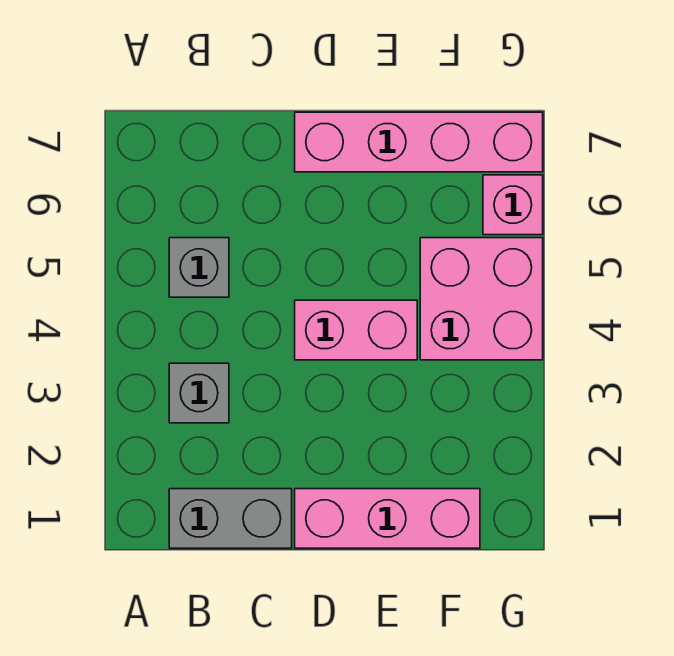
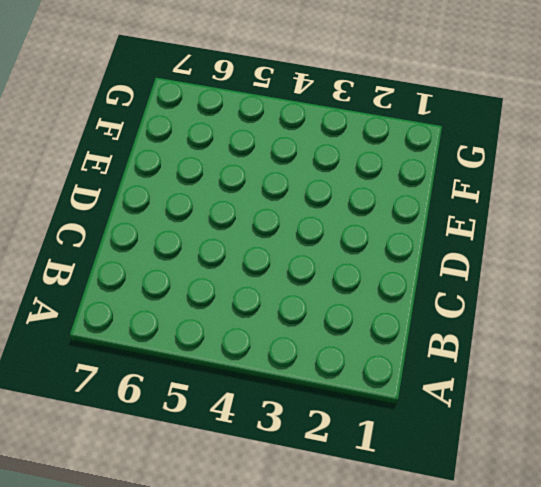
none -> grey 1x2 brick [169,489,292,548]
none -> grey 1x1 brick [169,363,229,423]

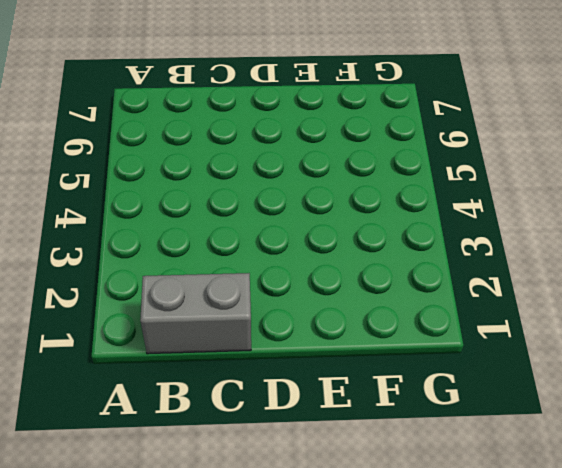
none -> grey 1x1 brick [169,363,229,423]
none -> grey 1x1 brick [169,238,229,297]

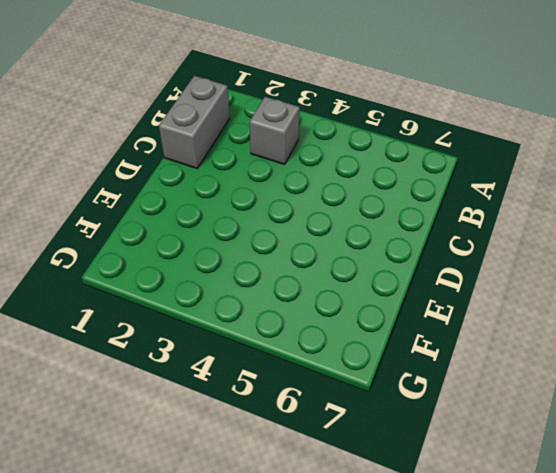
none -> grey 1x1 brick [169,238,229,297]
none -> pink 1x3 brick [295,489,480,548]

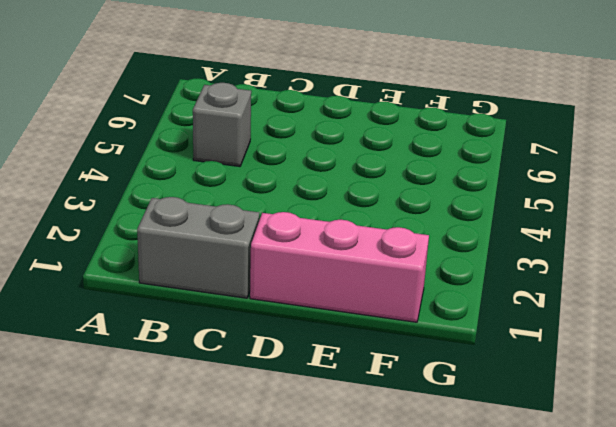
none -> grey 1x1 brick [169,363,229,423]
none -> pink 1x2 brick [295,300,417,360]

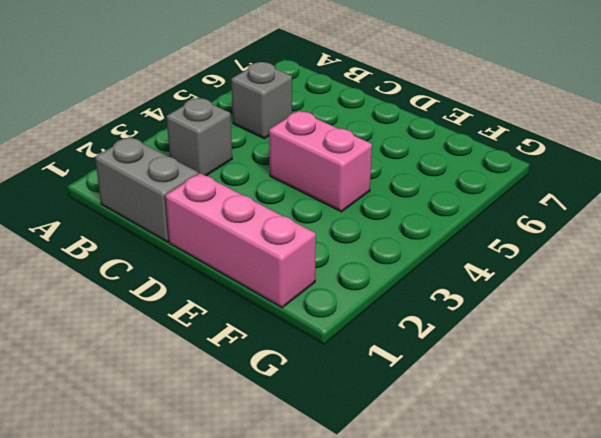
none -> pink 1x4 brick [295,112,543,172]
none -> pink 2x2 brick [420,238,543,360]

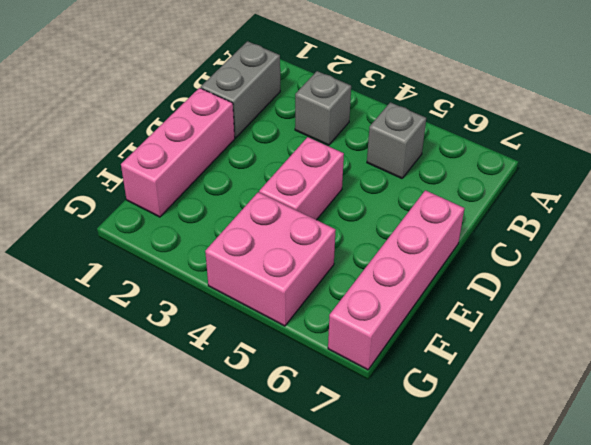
none -> pink 1x1 brick [483,175,543,235]

